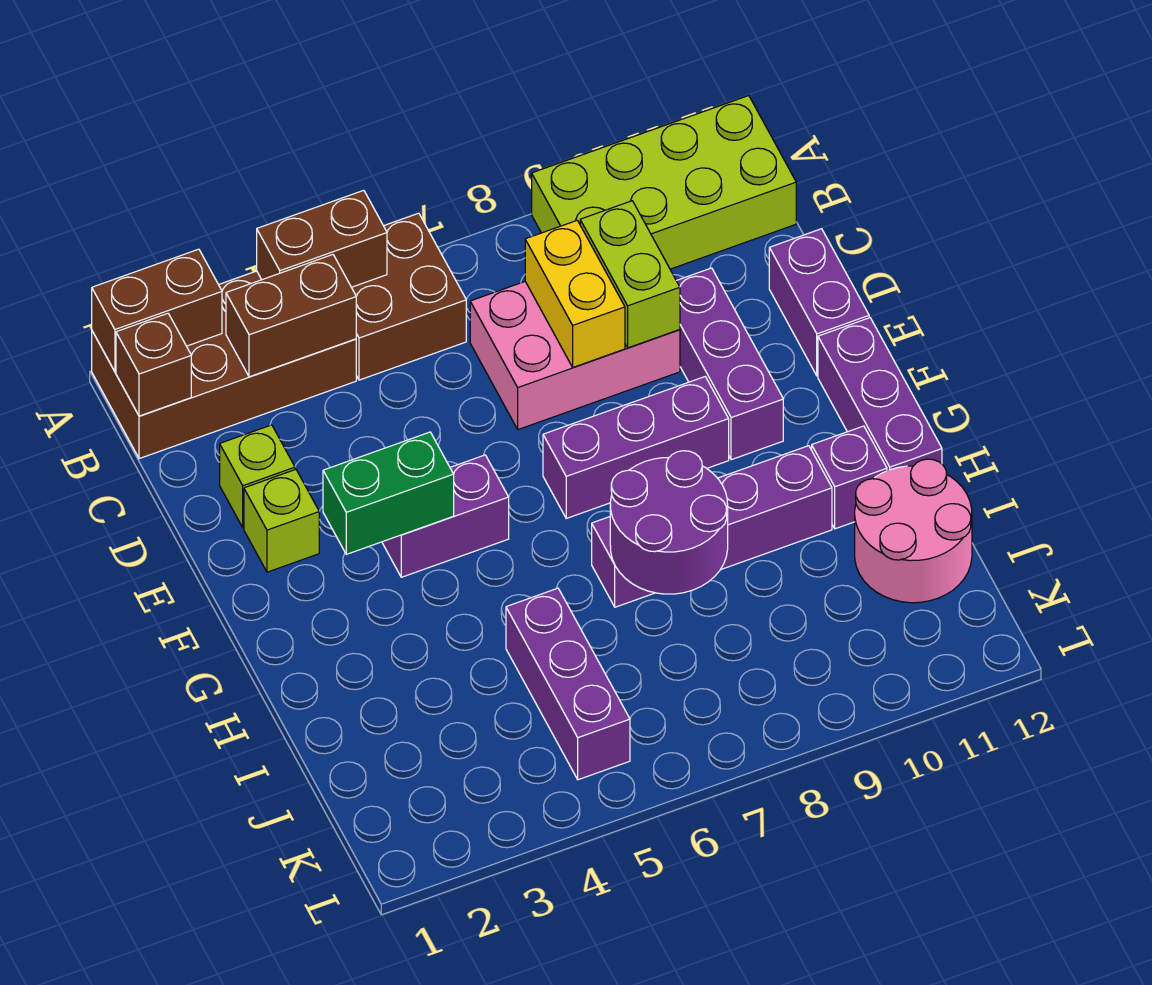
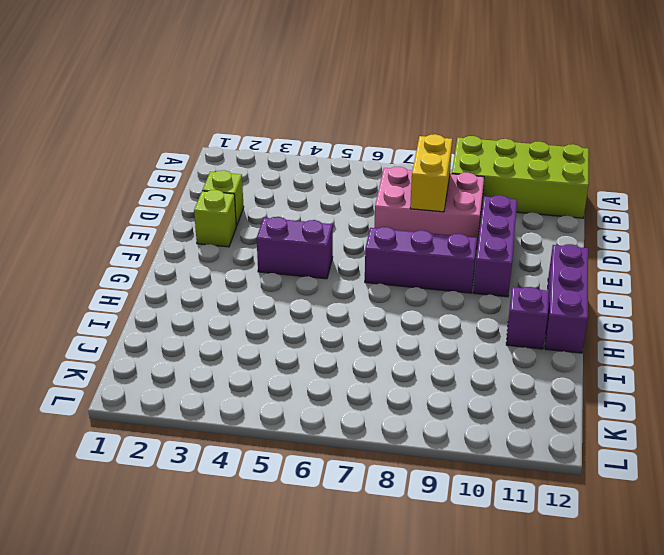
none -> brown 2x4 brick [92,271,356,459]
none -> brown 2x2 brick [352,213,466,380]
none -> purple 1x2 brick [769,229,869,376]

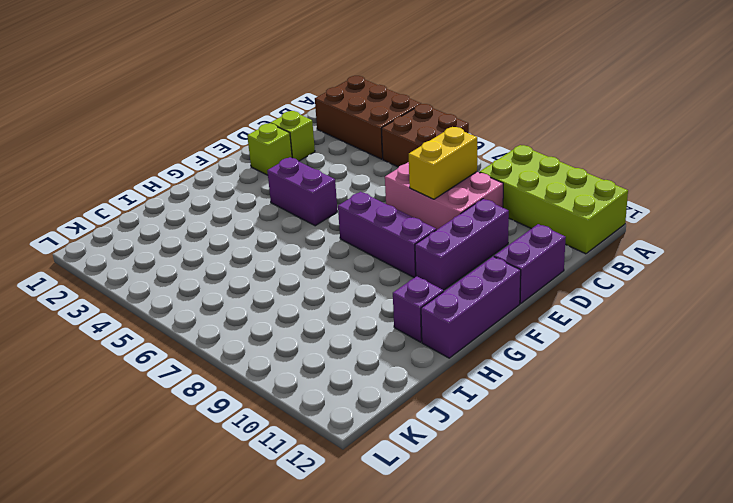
brown 2x3 brick [315,76,421,159] -> brown 2x4 brick [92,271,356,459]
none -> purple 1x4 brick [592,446,832,607]
none -> purple 1x3 brick [506,588,630,780]
none -> pink 2x2 round brick [855,459,972,603]

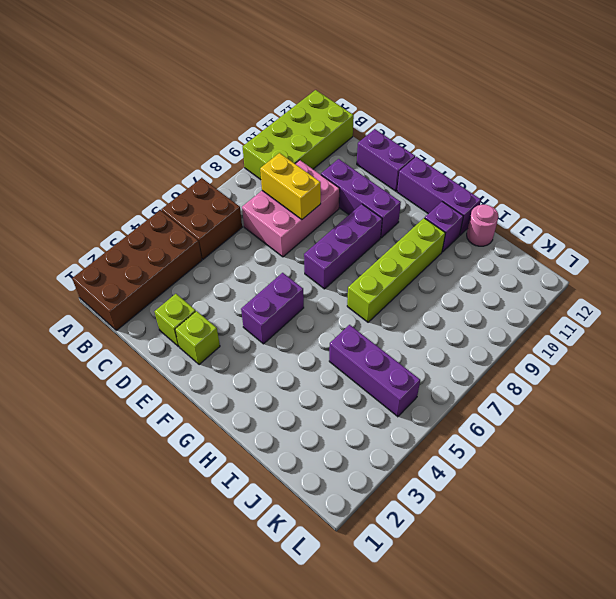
lime 1x4 brick [347,218,445,322] -> purple 1x4 brick [592,446,832,607]
pink 1x1 round brick [467,205,499,246] -> pink 2x2 round brick [855,459,972,603]
none -> brown 1x2 brick [92,249,222,372]
none -> brown 1x2 brick [257,190,387,287]
none -> brown 1x1 brick [116,313,191,416]

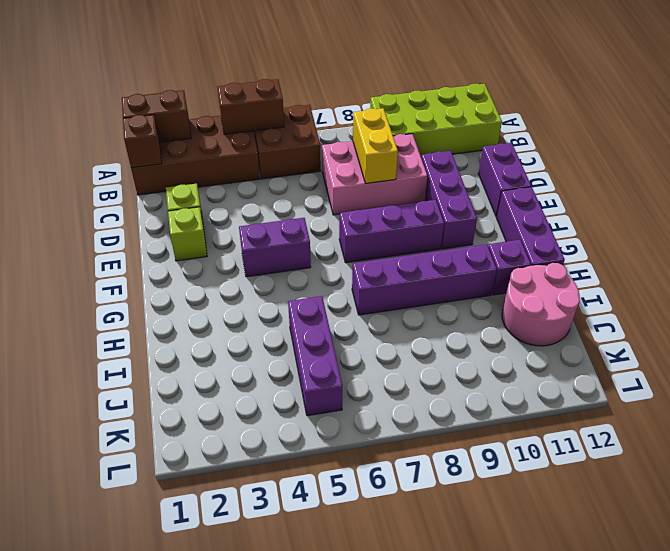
none -> brown 1x2 brick [226,255,356,377]
none -> lime 1x2 brick [580,201,680,348]
none -> green 1x2 brick [323,432,454,554]

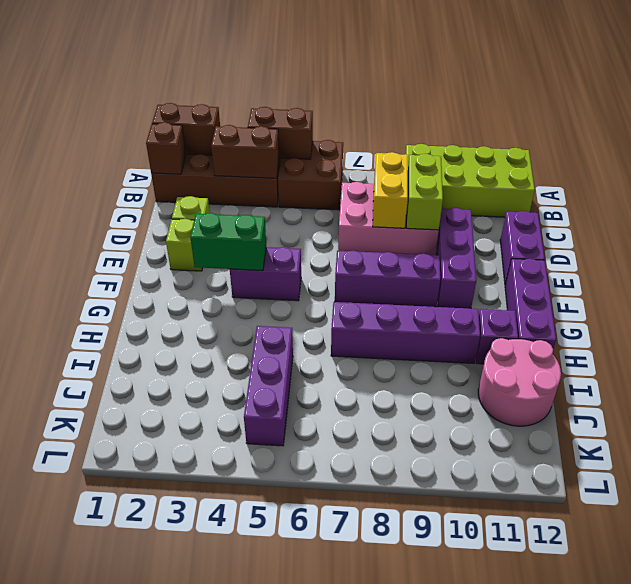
none -> purple 2x2 round brick [610,451,728,594]

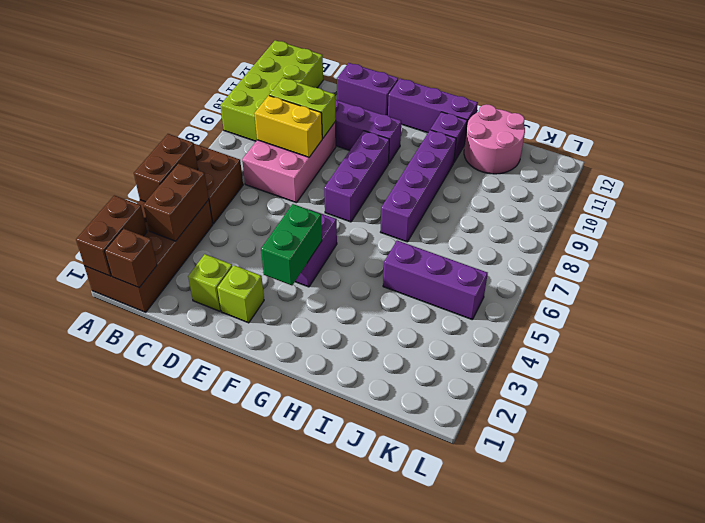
none -> purple 2x2 round brick [610,451,728,594]

